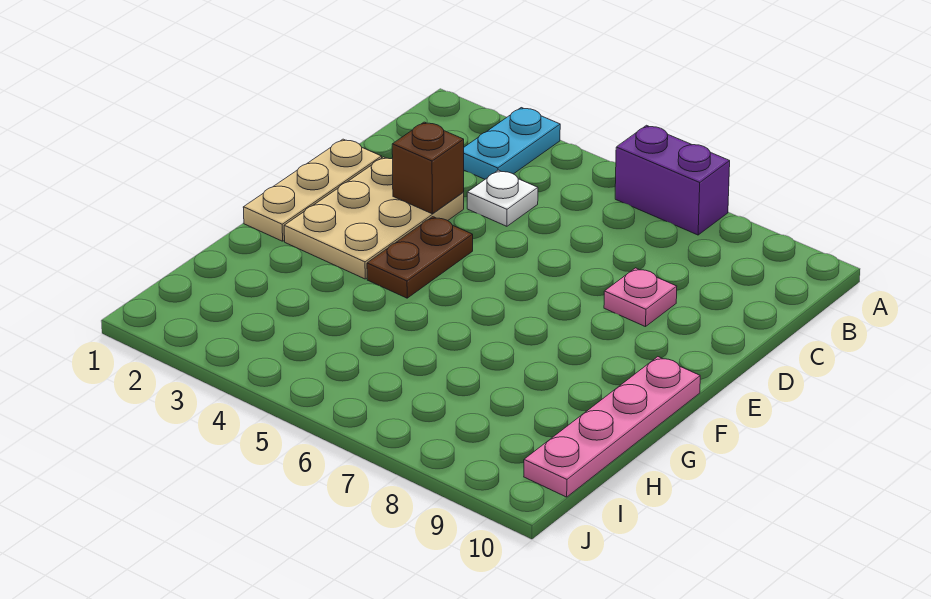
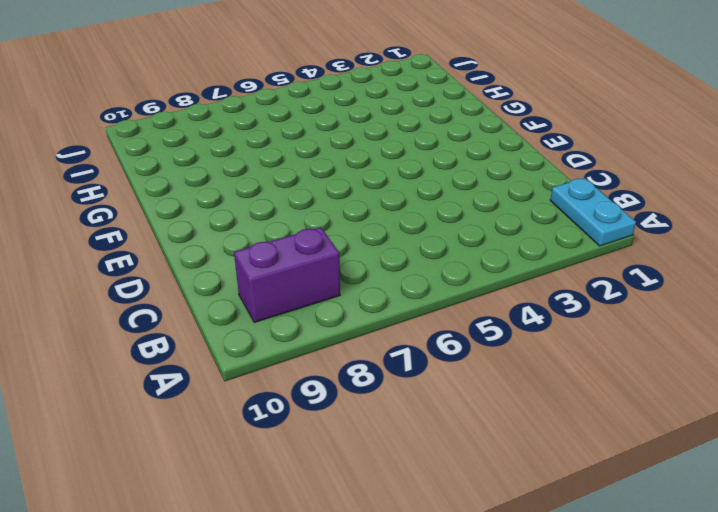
cyan 1x2 plate [550,178,636,246] -> cyan 1x2 plate moved to [464,108,560,179]
purple 1x2 brick [234,227,340,323] -> purple 1x2 brick moved to [615,125,730,235]
none -> white 1x1 plate [467,170,538,226]
none -> tan 1x3 plate [243,139,382,241]

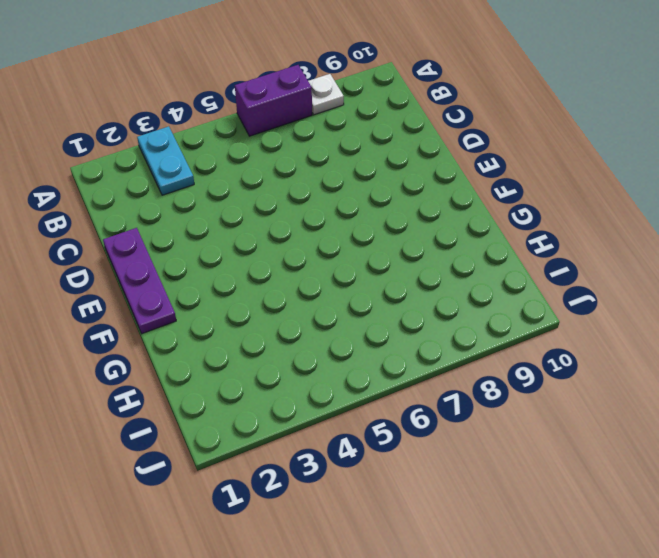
white 1x1 plate [308,74,344,115] -> white 1x1 plate moved to [467,170,538,226]
purple 1x3 plate [103,228,176,334] -> tan 1x3 plate [243,139,382,241]
none -> tan 2x3 plate [284,157,464,279]
none -> pink 1x1 plate [604,268,677,327]

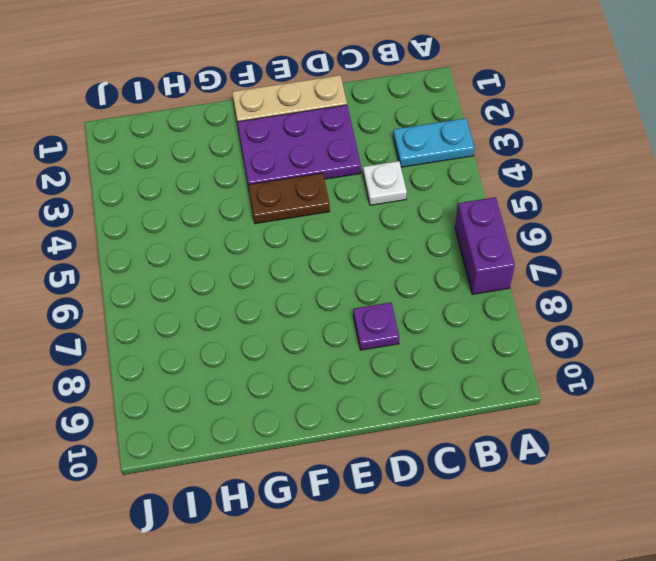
purple 2x3 plate [237,105,361,185] -> tan 2x3 plate [284,157,464,279]
purple 1x1 plate [353,303,399,350] -> pink 1x1 plate [604,268,677,327]
none -> pink 1x4 plate [524,357,700,497]
none -> brown 1x1 brick [392,122,464,214]

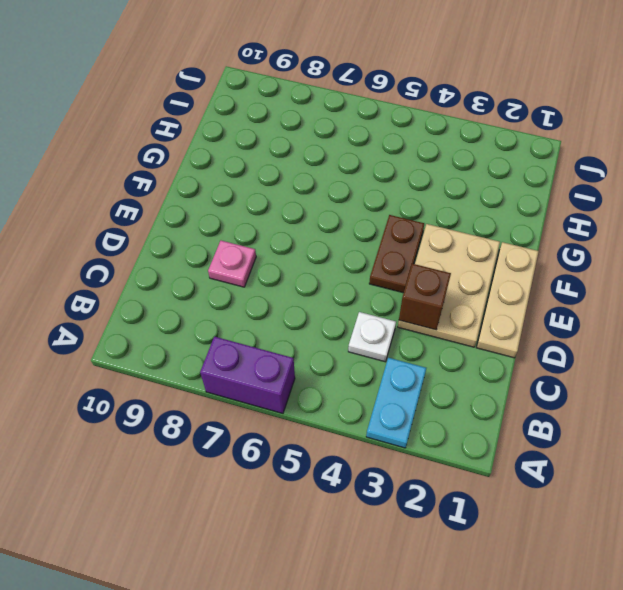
none -> pink 1x4 plate [524,357,700,497]

